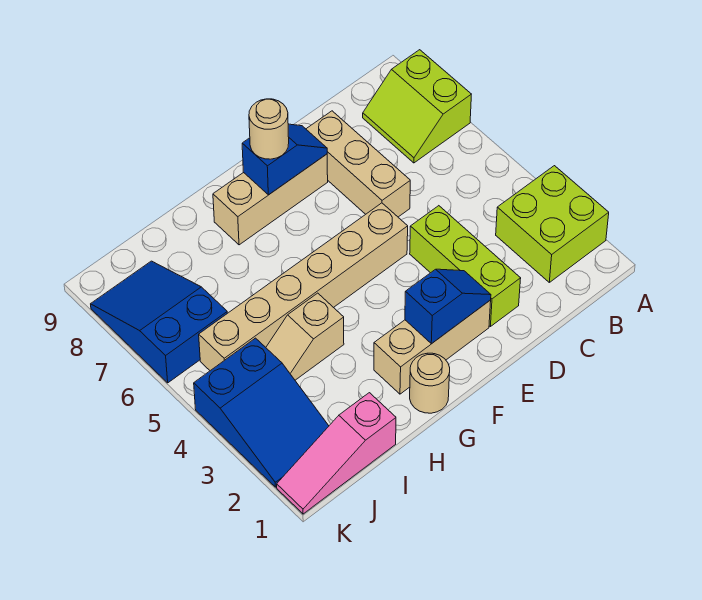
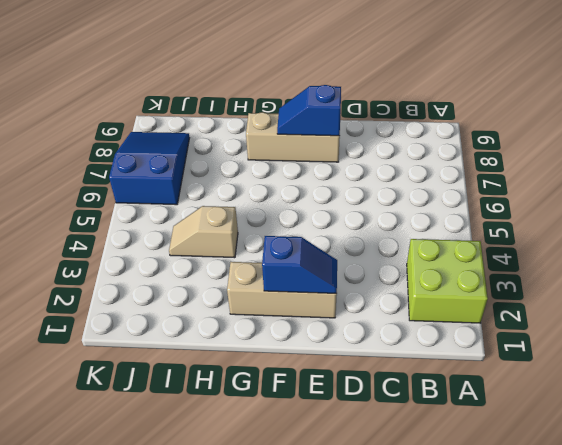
blue 1x2 slope [277,85,341,136] -> blue 1x2 slope turned to [242,124,327,195]
none -> lime 2x2 slope [363,50,471,163]
none -> lime 1x3 brick [410,206,521,327]
none -> tan 1x3 brick [306,111,410,217]

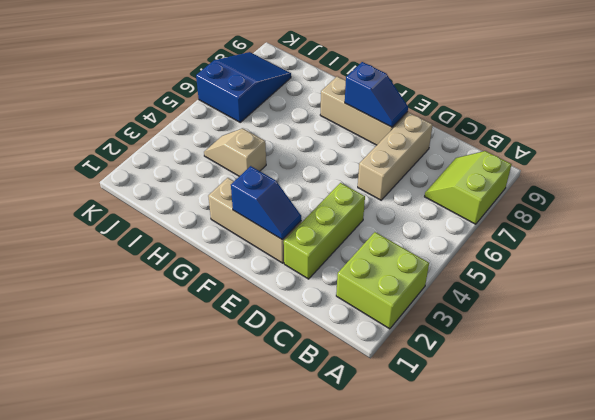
none -> tan 1x6 brick [199,203,408,371]
none -> tan 1x1 round brick [410,353,450,413]
none -> pink 1x3 slope [277,393,396,514]

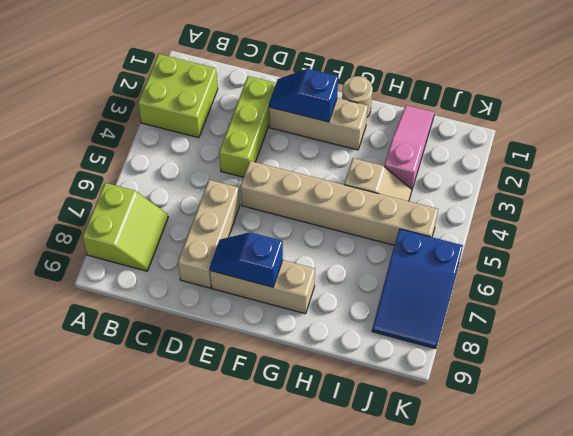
pink 1x3 slope [384,105,435,189] -> pink 1x3 slope turned to [277,393,396,514]
none -> blue 2x3 slope [194,338,329,487]
none -> tan 1x1 round brick [249,99,289,159]

